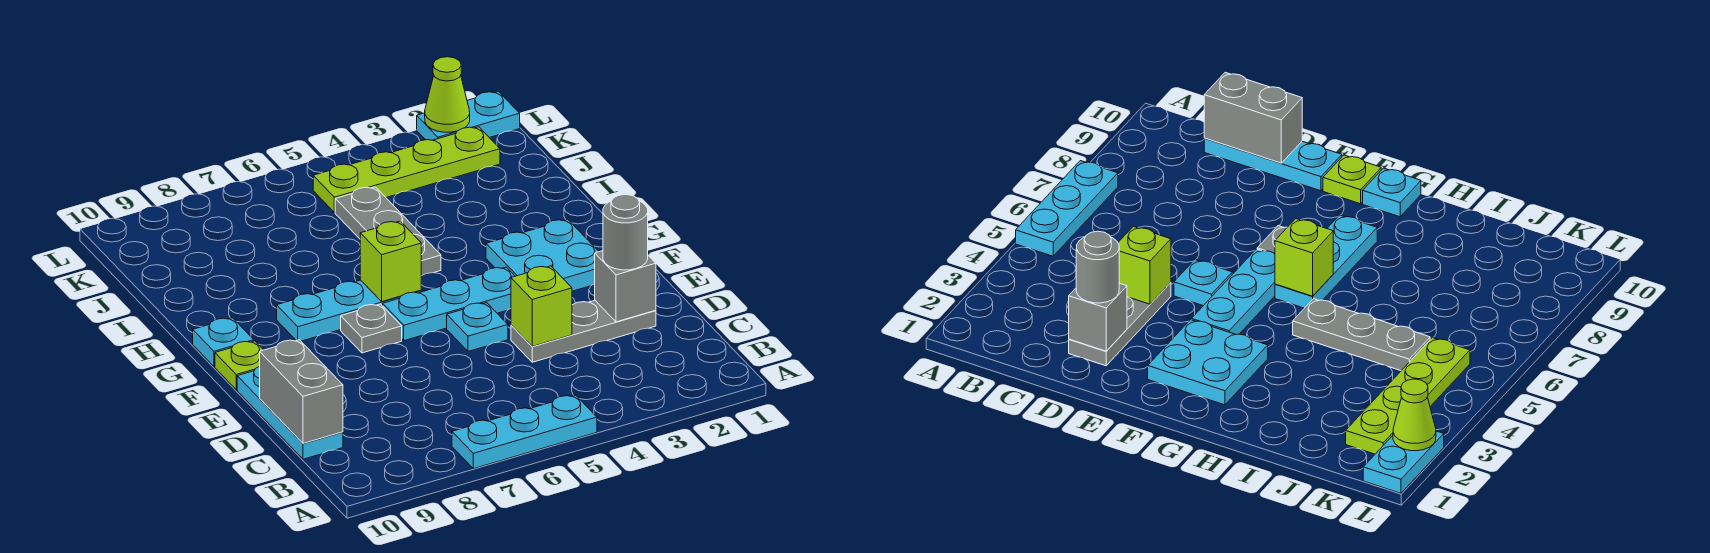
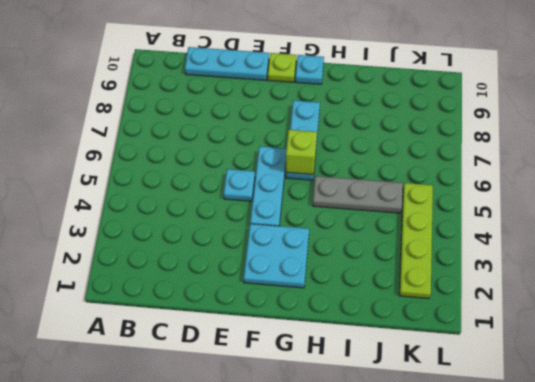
none -> cyan 1x3 plate [452,395,597,469]
none -> grey 1x3 plate [511,301,656,362]
none -> grey 1x1 plate [341,304,402,353]

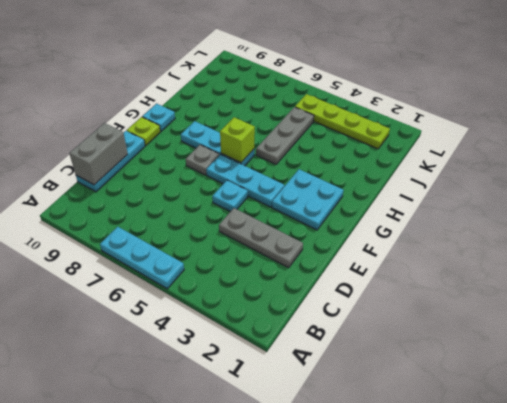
none -> cyan 1x2 plate [417,91,520,140]
none -> grey 1x1 brick [595,251,656,322]
none -> lime 1x1 brick [511,266,572,346]

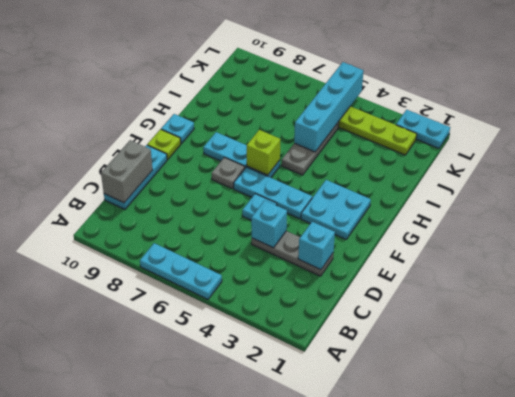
cyan 1x1 brick [298,222,335,270] -> grey 1x1 brick [595,251,656,322]
cyan 1x1 brick [251,201,287,248] -> lime 1x1 brick [511,266,572,346]
cyan 1x4 brick [294,62,363,152] -> none
none -> lime 1x1 cone [425,57,470,132]
none -> grey 1x1 round brick [603,194,648,270]

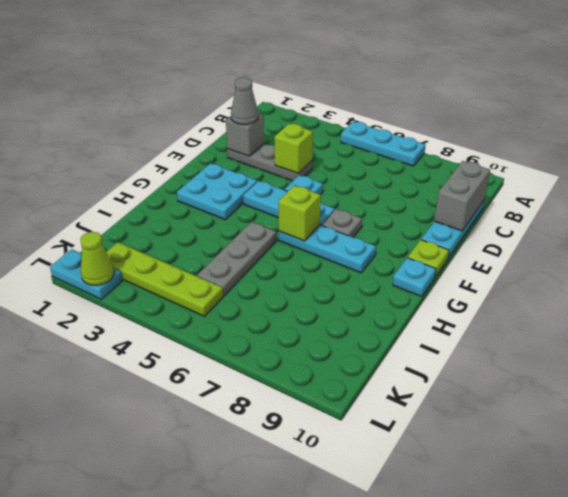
grey 1x1 cone [231,77,258,125] -> grey 1x1 round brick [603,194,648,270]

